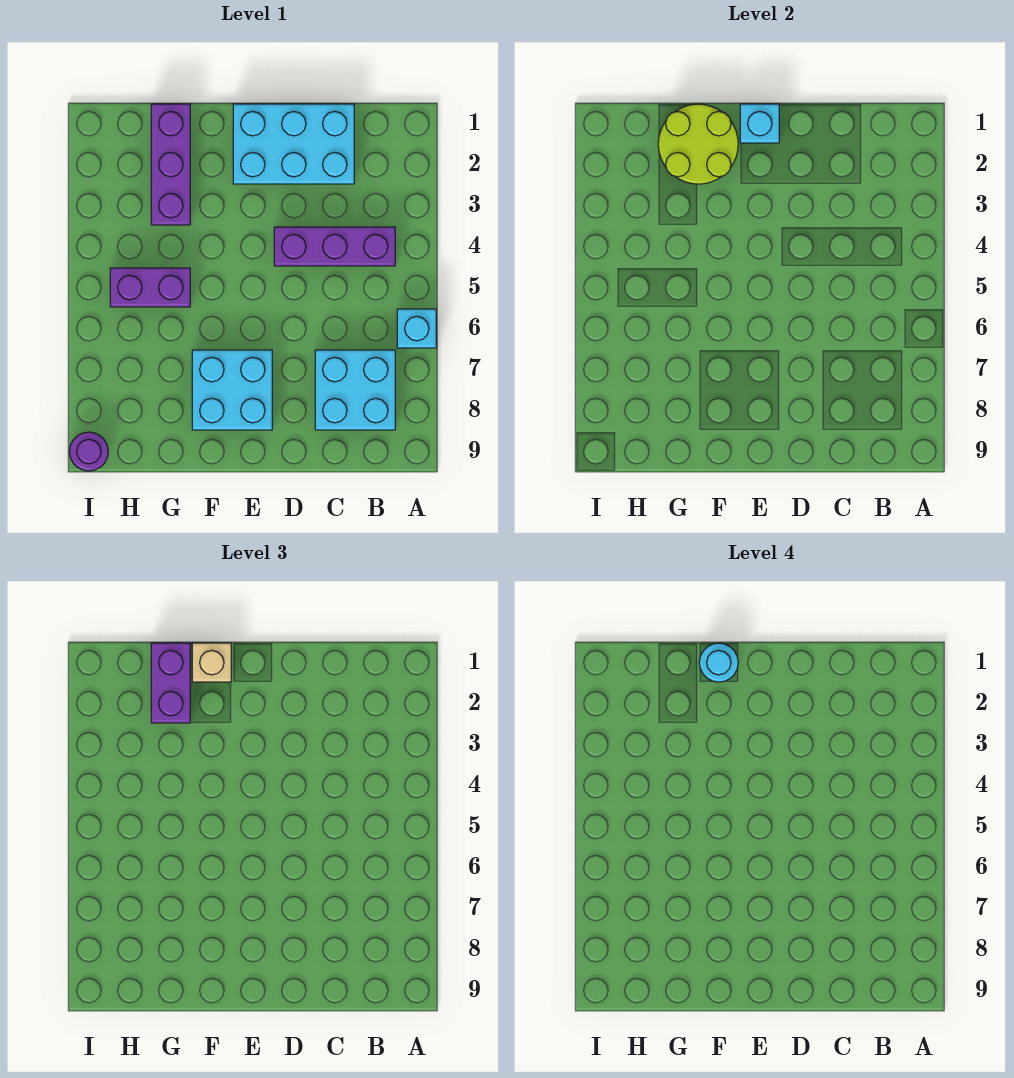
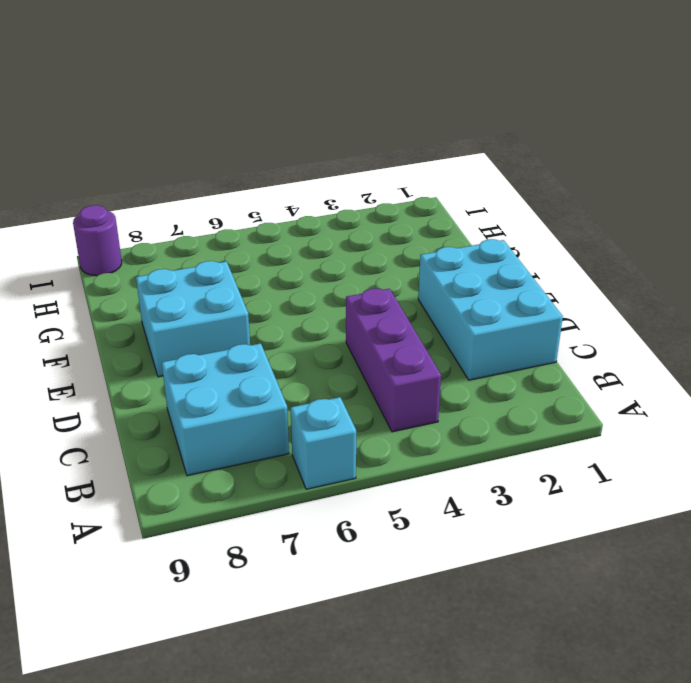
none -> purple 1x3 brick [151,104,190,225]
none -> purple 1x2 brick [110,268,190,307]
none -> cyan 1x1 brick [740,104,779,143]

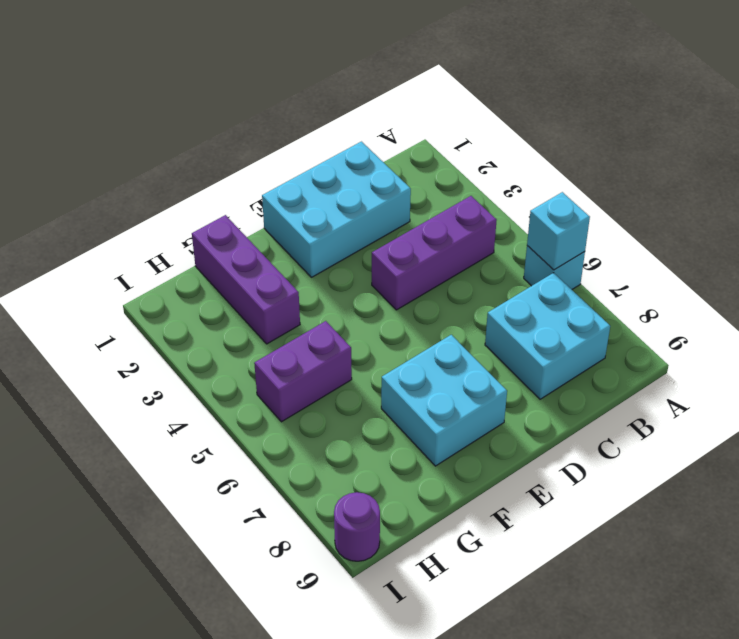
cyan 1x1 brick [527,192,590,270] -> cyan 1x1 brick moved to [740,104,779,143]
none -> lime 2x2 round brick [658,104,738,184]
none -> tan 1x1 brick [192,643,231,682]
none -> purple 1x2 brick [151,643,190,723]

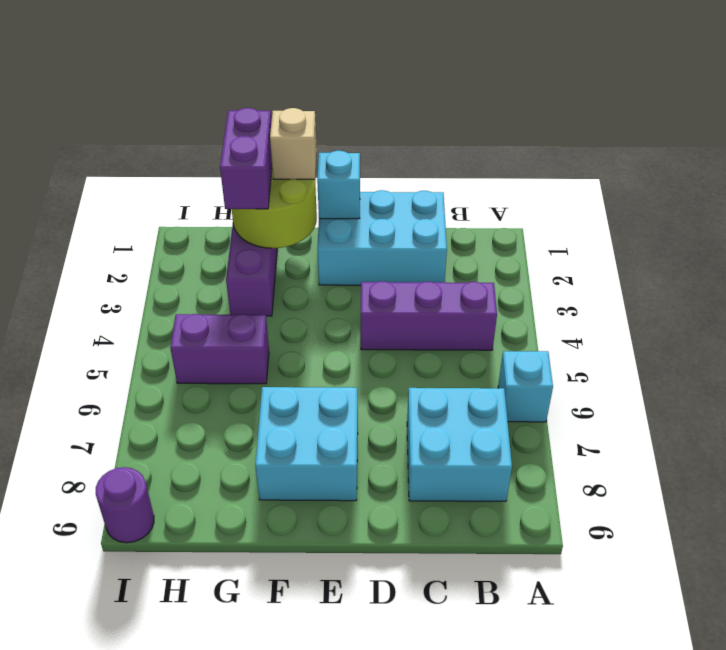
none -> cyan 1x1 round brick [699,643,738,682]

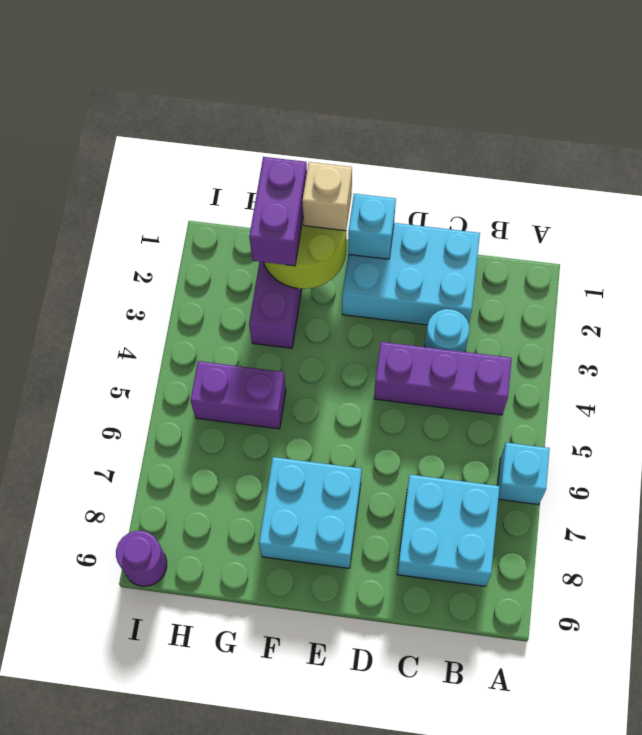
cyan 1x1 round brick [425,309,469,352] -> cyan 1x1 round brick moved to [699,643,738,682]

